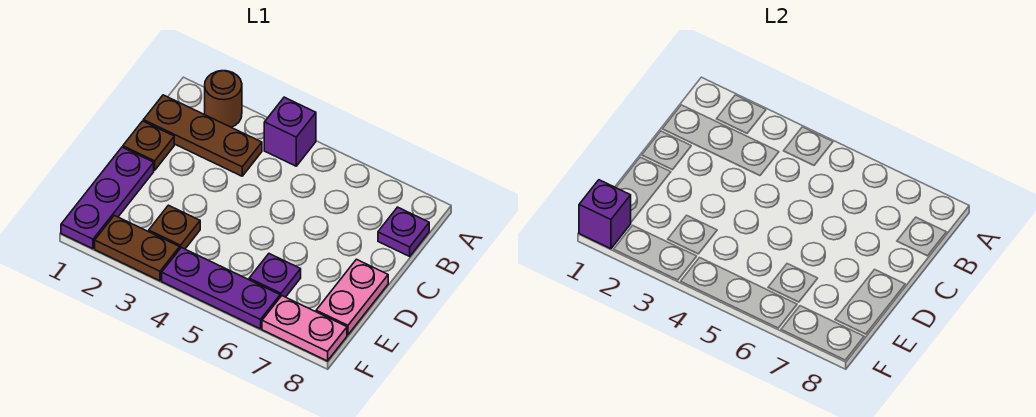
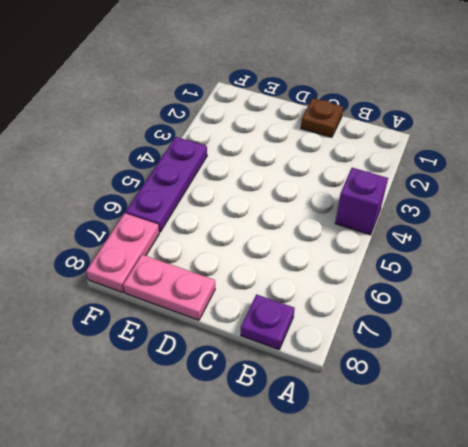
none -> brown 1x1 round brick [205,71,242,127]
none -> brown 1x3 plate [143,95,262,176]
none -> purple 1x3 plate [61,147,154,249]

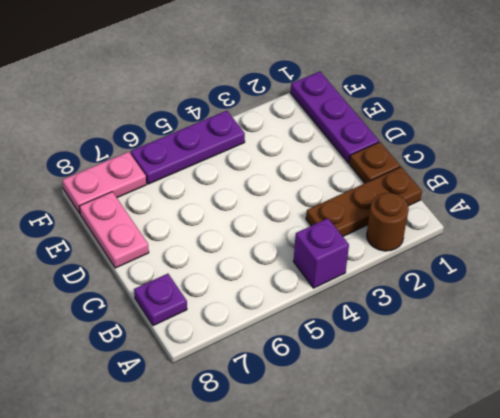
none -> brown 1x1 plate [149,205,200,249]
none -> purple 1x1 plate [249,254,301,297]
none -> brown 1x2 plate [95,215,180,281]

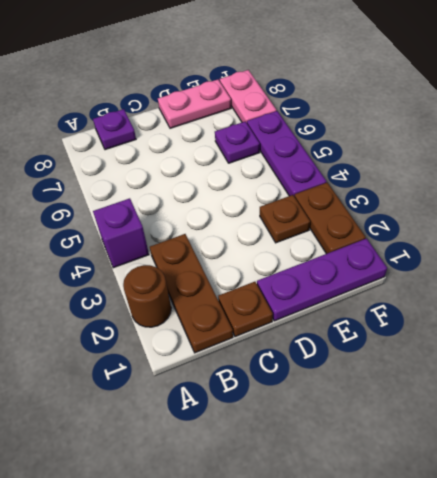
none -> purple 1x1 brick [579,180,631,249]

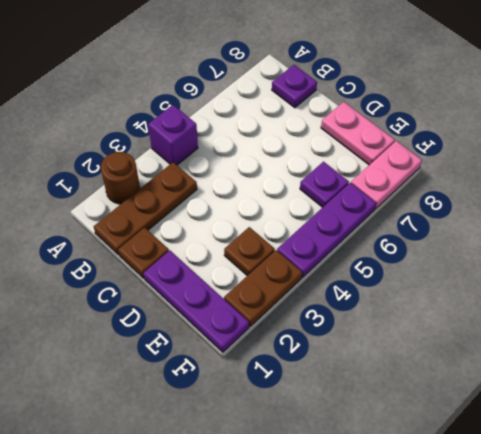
none -> purple 1x1 brick [579,180,631,249]

